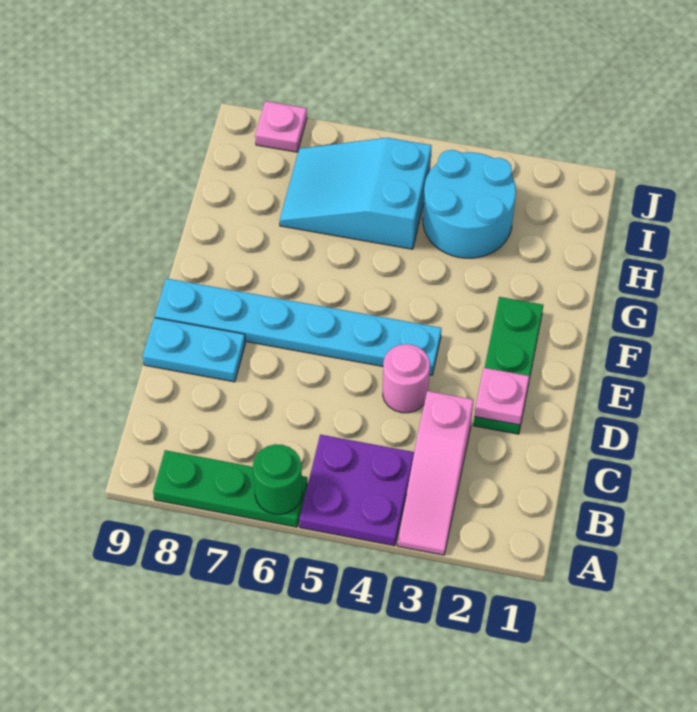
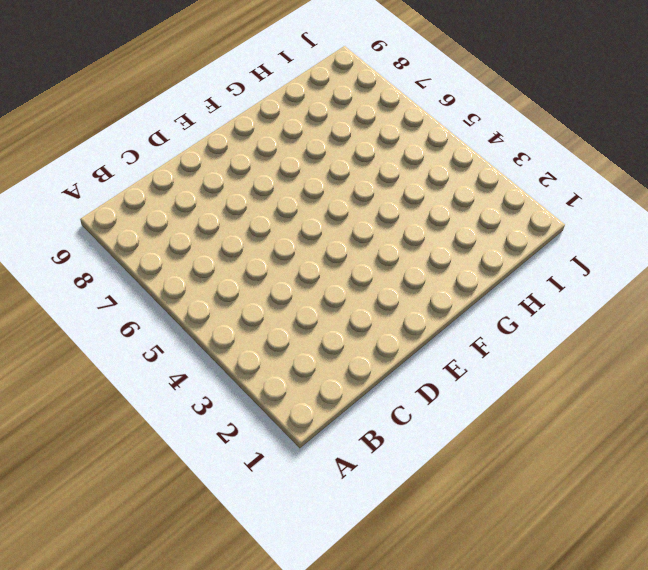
none -> pink 1x3 slope [398,391,473,555]
none -> purple 2x2 plate [299,435,414,546]
none -> green 1x3 plate [153,450,307,527]

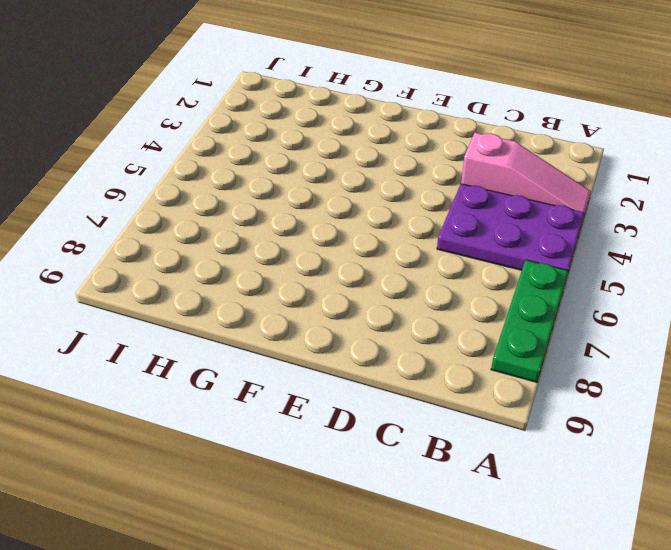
purple 2x3 plate [437,184,585,272] -> purple 2x2 plate [299,435,414,546]
none -> green 1x3 plate [473,297,543,434]
none -> pink 1x1 round brick [383,344,430,413]
none -> cyan 1x2 plate [143,318,245,382]

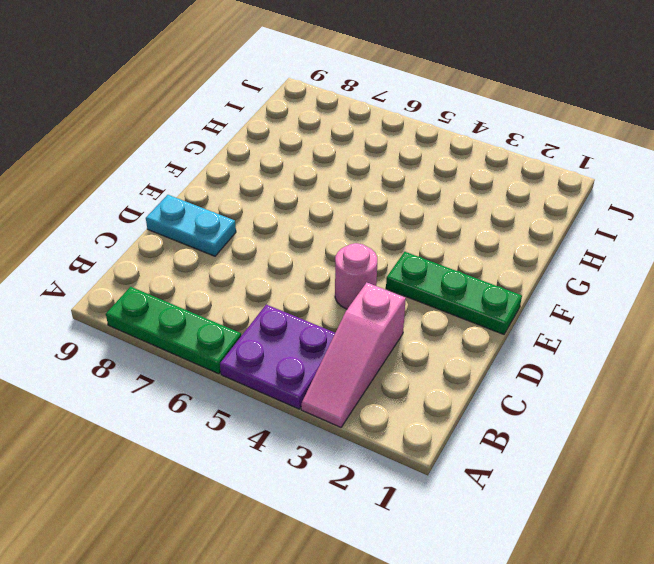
green 1x3 plate [386,252,522,334] -> green 1x3 plate turned to [473,297,543,434]
none -> cyan 1x6 plate [155,278,441,375]
none -> cyan 2x2 round brick [423,150,516,258]
none -> cyan 2x3 slope [280,138,432,249]

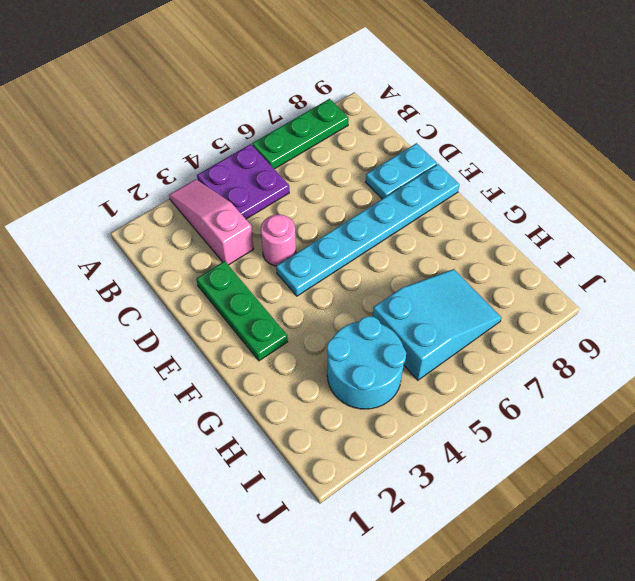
none -> pink 1x1 plate [255,101,307,152]
none -> green 1x1 round brick [253,444,302,514]
none -> pink 1x1 plate [474,368,529,425]

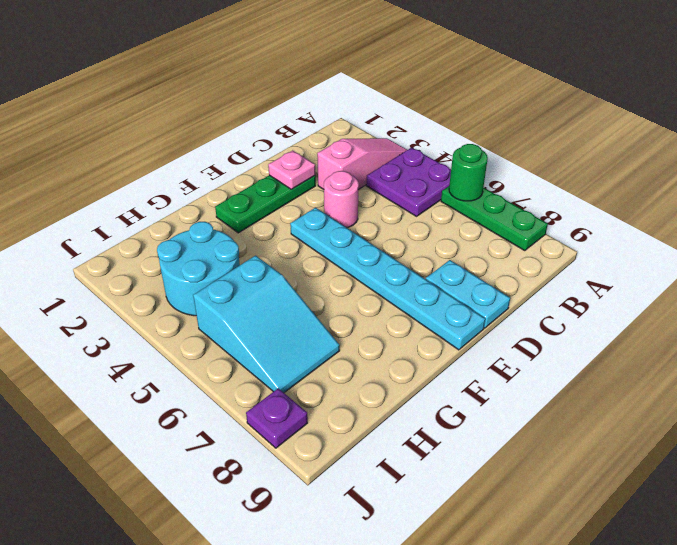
purple 1x1 plate [246,388,308,448] -> pink 1x1 plate [255,101,307,152]

